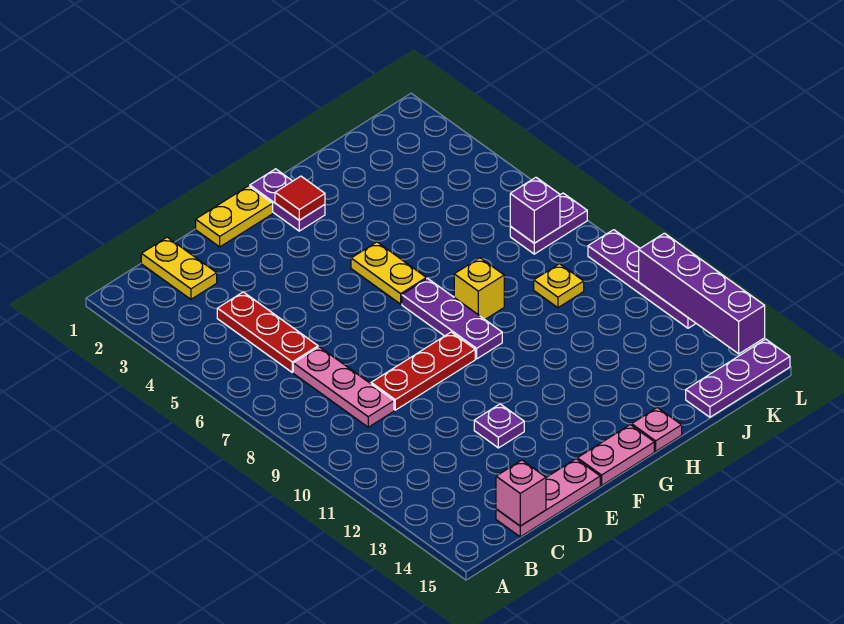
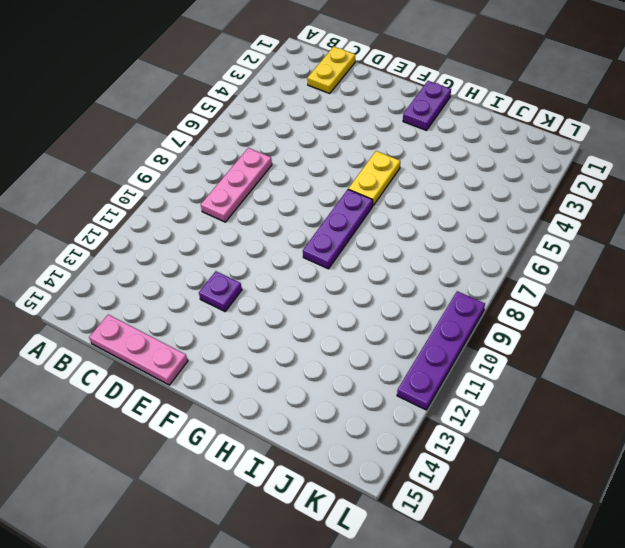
none -> red 1x3 plate [217,292,318,372]
none -> red 1x3 plate [371,332,475,410]
none -> yellow 1x2 plate [196,186,273,247]

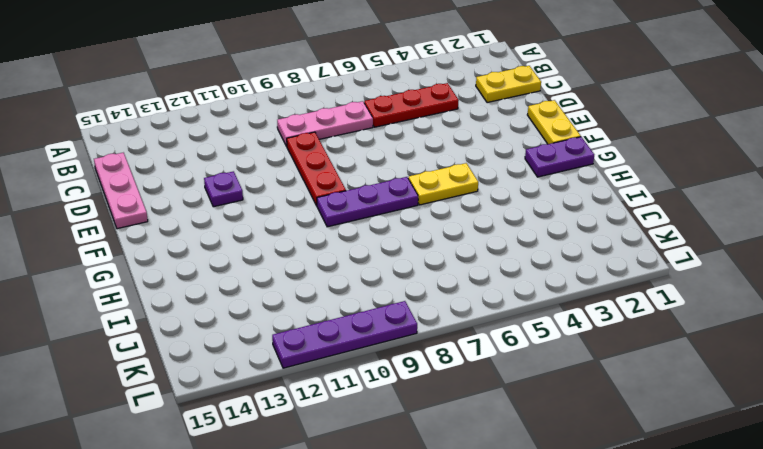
none -> pink 1x2 plate [577,425,654,486]
none -> yellow 1x1 brick [454,258,504,319]
none -> pink 1x1 plate [632,408,682,451]

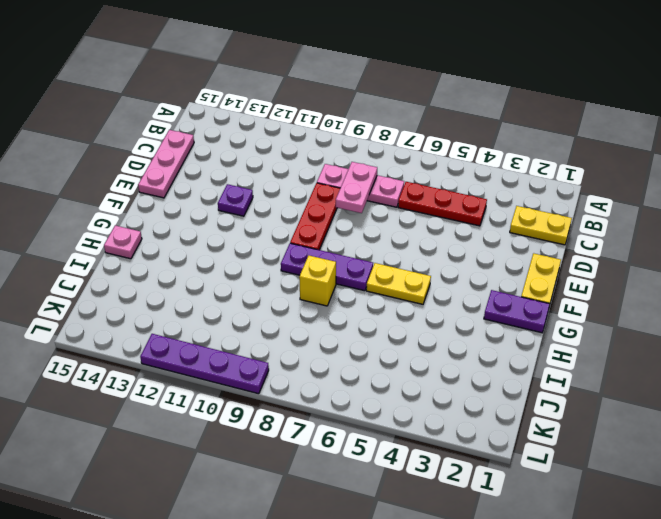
pink 1x2 plate [336,162,377,213] -> pink 1x2 plate moved to [577,425,654,486]
none -> yellow 1x1 plate [534,264,584,308]
none -> purple 1x3 plate [686,339,790,417]
none -> purple 1x2 plate [510,193,587,254]

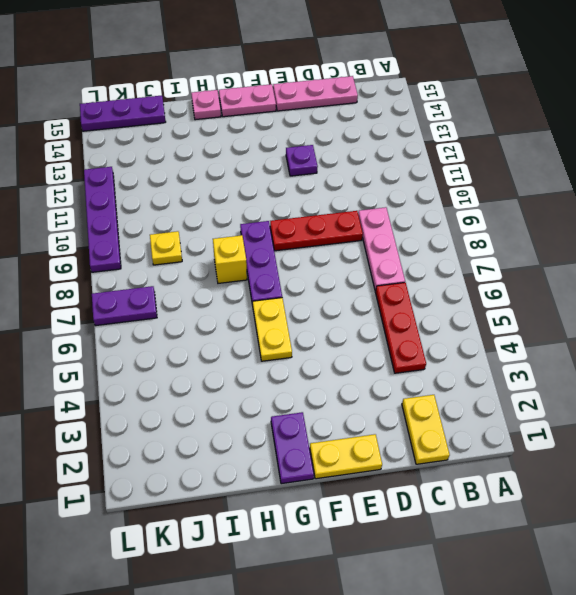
none -> pink 1x1 brick [496,460,546,526]
none -> red 1x1 tile [275,176,325,220]
none -> purple 1x1 brick [510,177,560,243]

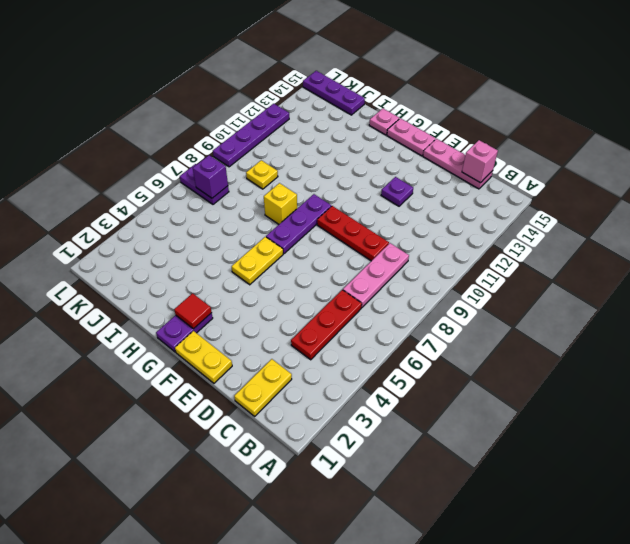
none -> purple 1x4 brick [639,233,765,354]

